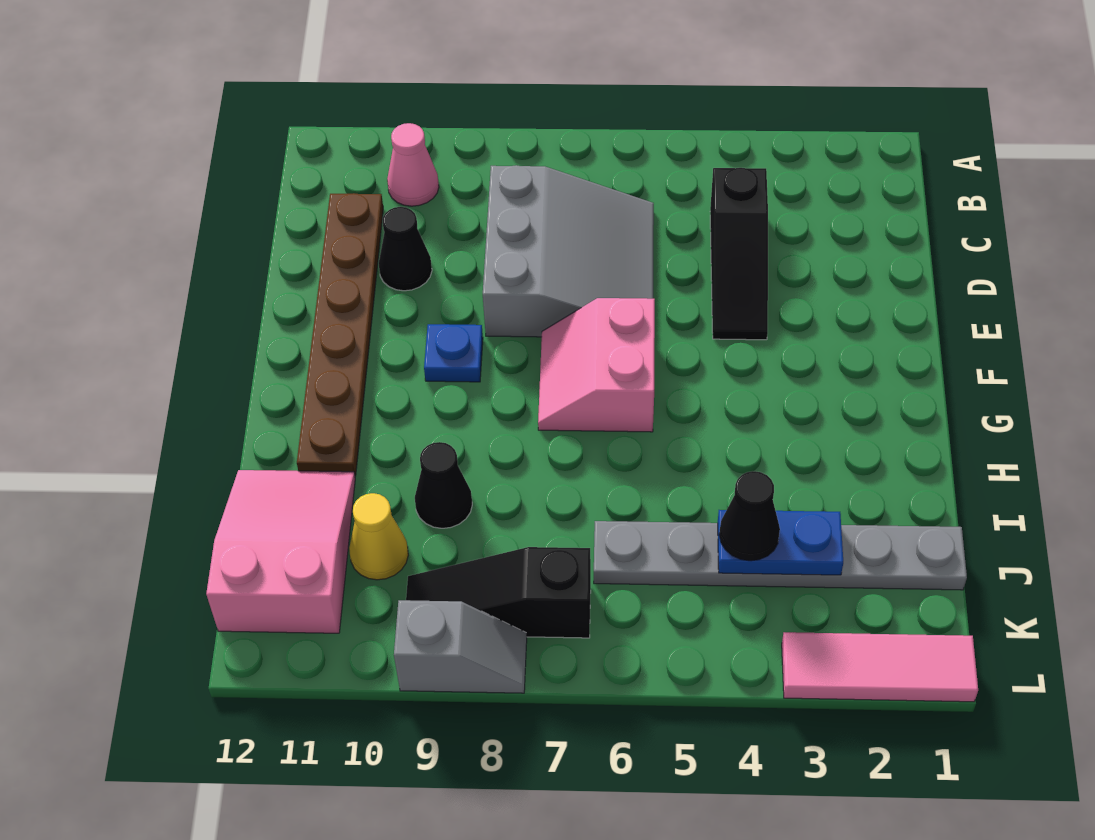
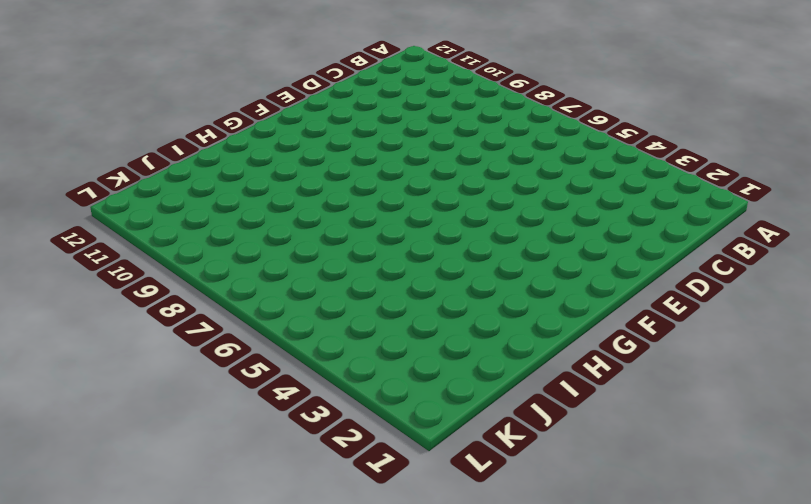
none -> pink 1x1 cone [387,123,439,206]
none -> black 1x3 slope [710,168,768,340]
none -> grey 3x3 slope [483,165,654,337]

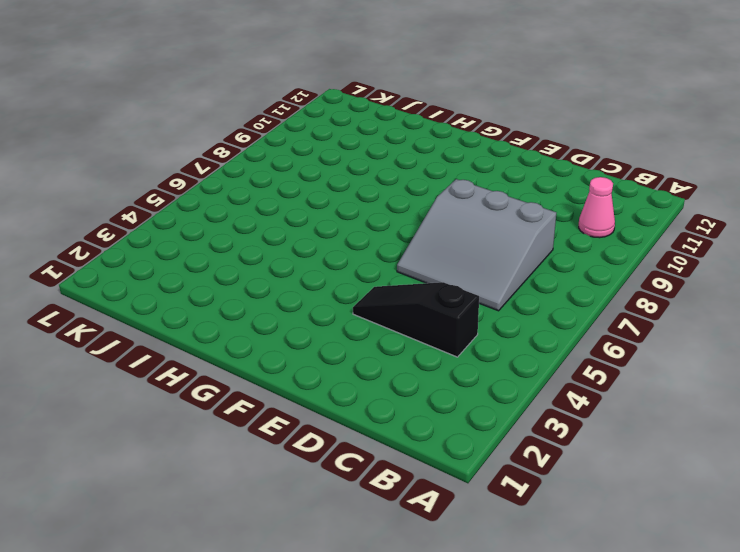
none -> brown 1x6 plate [297,193,383,476]
none -> black 1x1 cone [379,207,432,291]
none -> pink 2x2 slope [538,298,655,432]

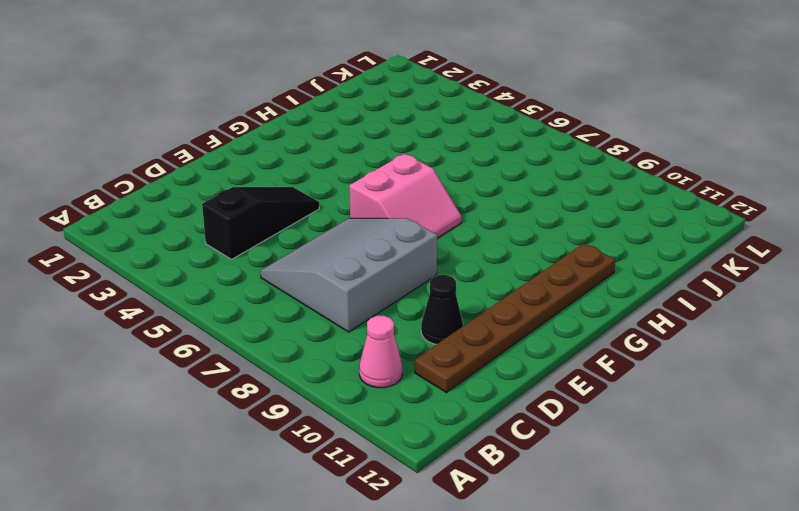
none -> blue 1x1 plate [424,324,483,382]
none -> black 1x1 cone [415,442,472,528]
none -> pink 2x3 slope [206,470,355,633]

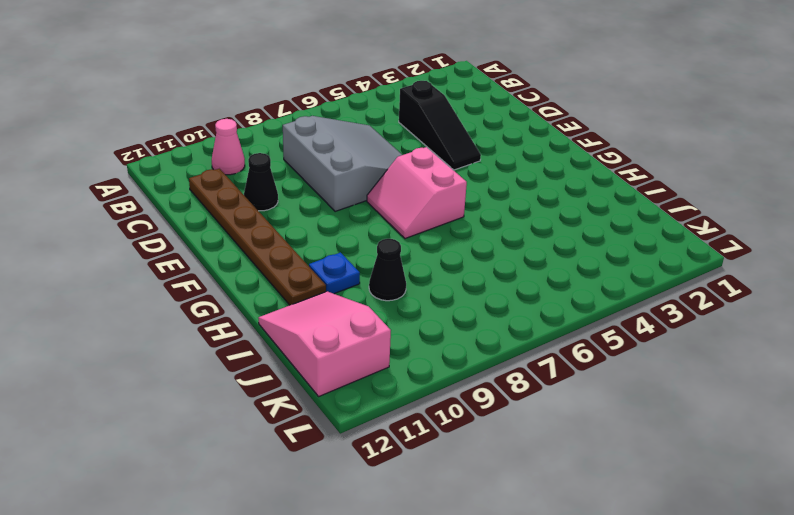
blue 1x1 plate [309,252,360,294] -> blue 1x1 plate moved to [424,324,483,382]
none -> grey 1x6 plate [594,521,967,590]
none -> yellow 1x1 cone [349,493,408,580]
none -> black 1x3 slope [406,547,591,638]

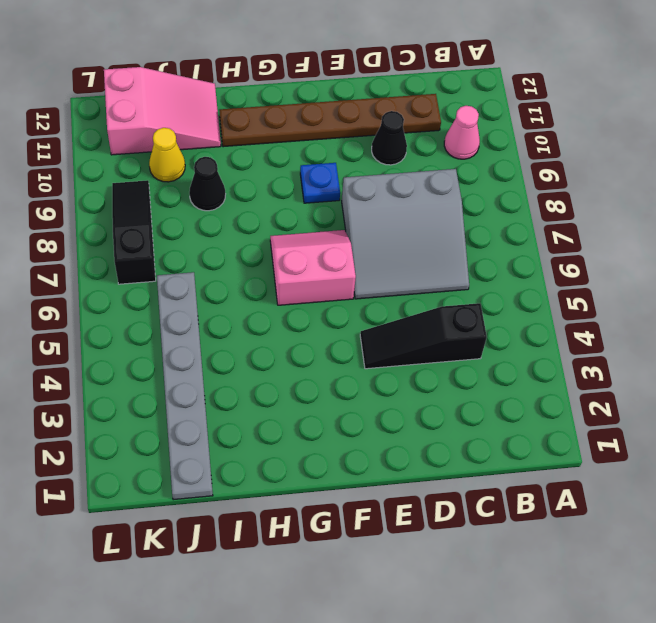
none -> pink 1x3 tile [782,632,978,702]
none -> grey 1x2 slope [394,600,527,693]
none -> blue 1x2 plate [718,510,843,575]

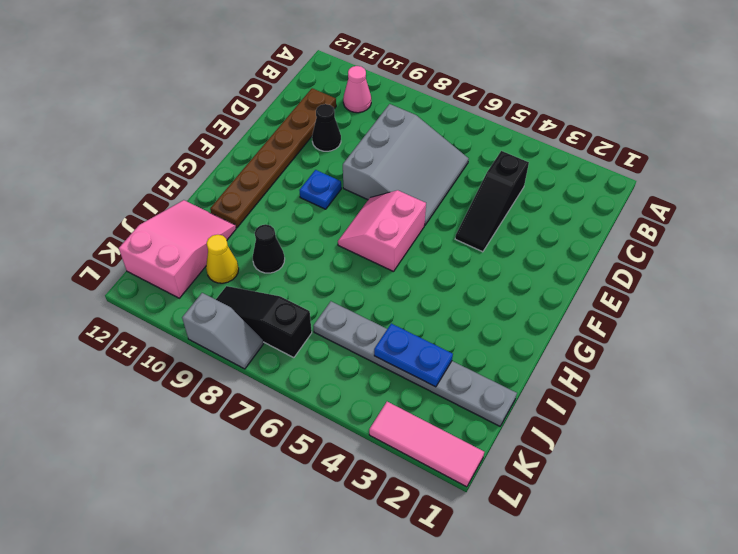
none -> black 1x1 cone [719,471,780,561]

